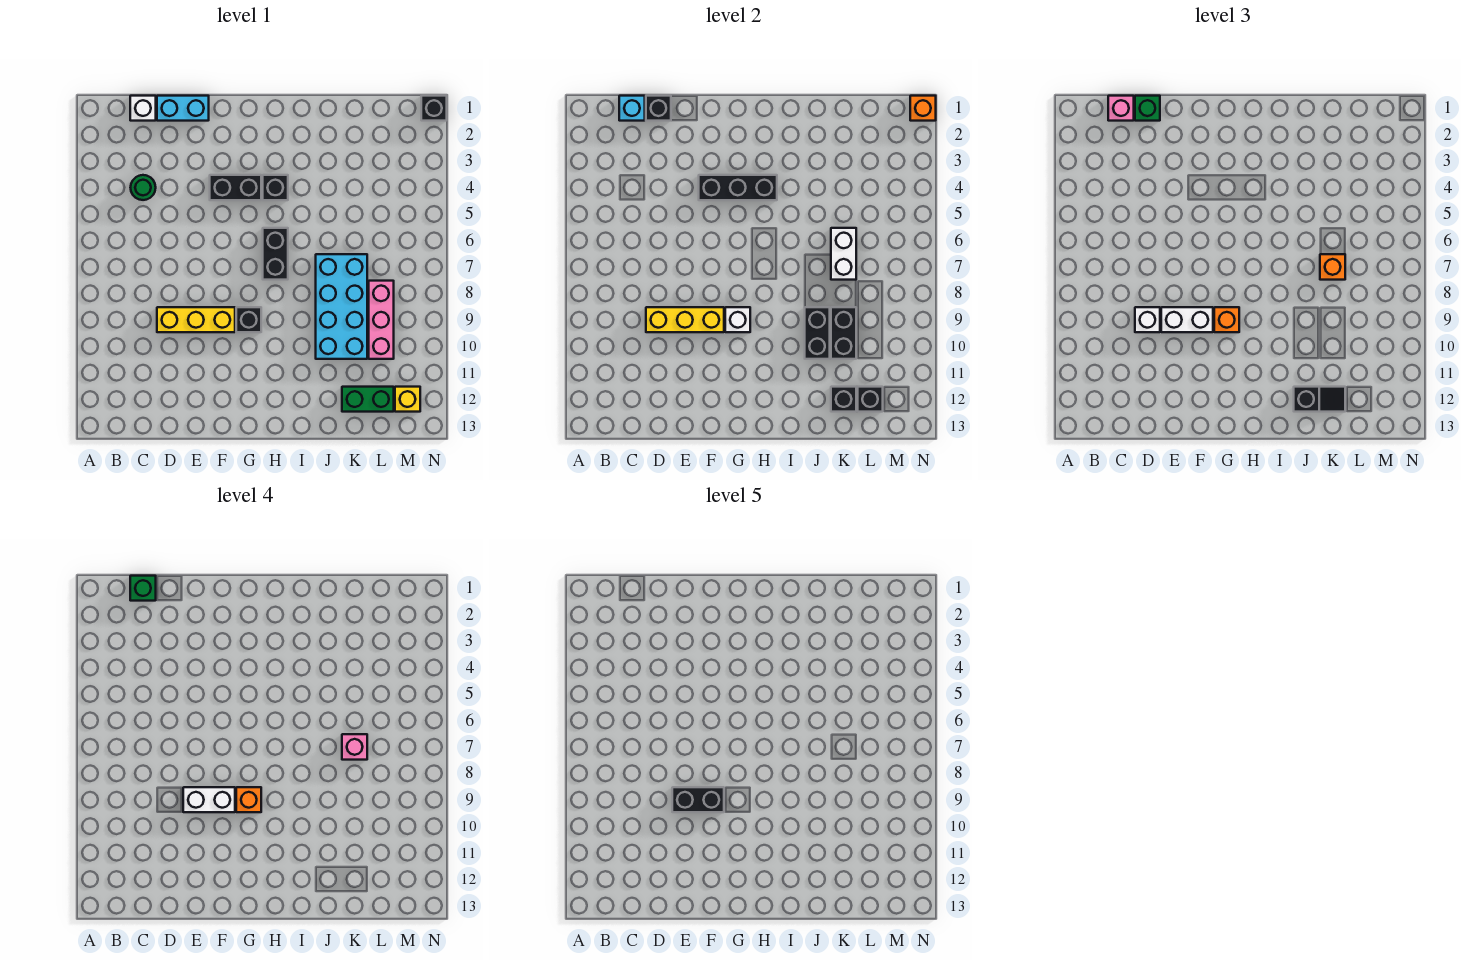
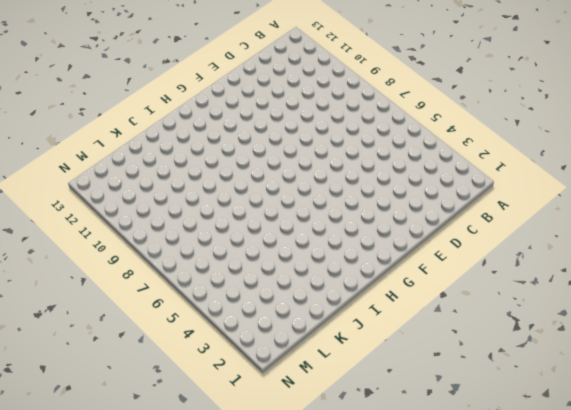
none -> white 1x1 brick [130,96,156,121]
none -> green 1x1 round brick [131,175,156,200]
none -> cyan 1x2 brick [157,96,209,121]
none -> yellow 1x3 brick [157,307,235,332]

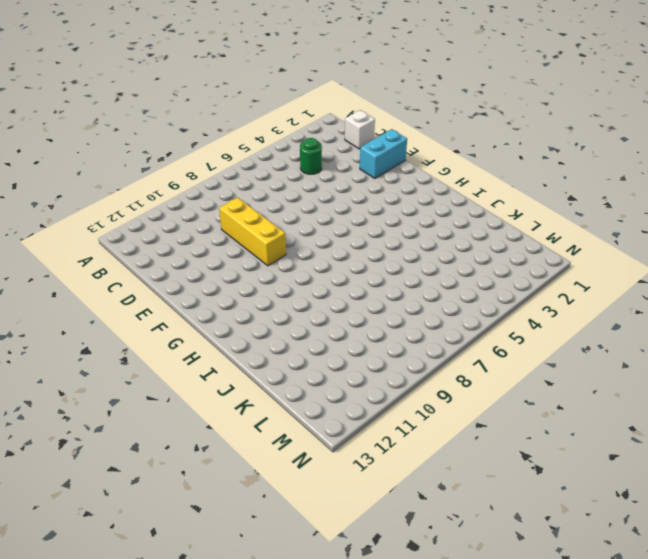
cyan 1x2 brick [360,129,407,179] -> cyan 1x2 brick turned to [157,96,209,121]
none -> black 1x2 brick [210,175,261,200]
none -> black 1x1 brick [236,307,261,332]
none -> black 1x1 brick [263,175,288,200]
none -> black 1x2 brick [263,228,288,280]

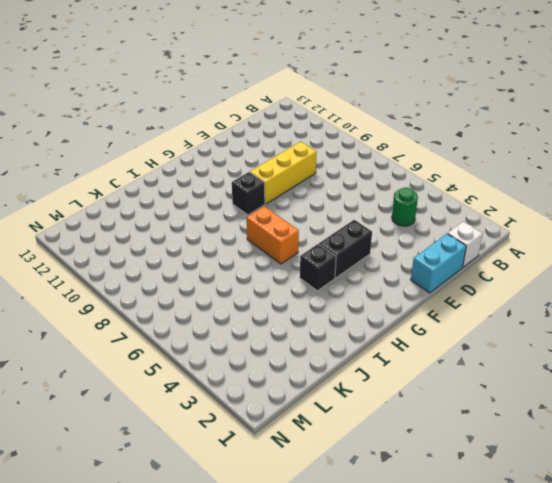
orange 1x2 brick [247,206,299,264] -> black 1x2 brick [263,228,288,280]
none -> cyan 2x4 brick [316,254,367,359]
none -> green 1x2 brick [342,387,394,412]
none -> pink 1x3 brick [369,281,394,359]
none -> yellow 1x1 brick [395,387,420,412]

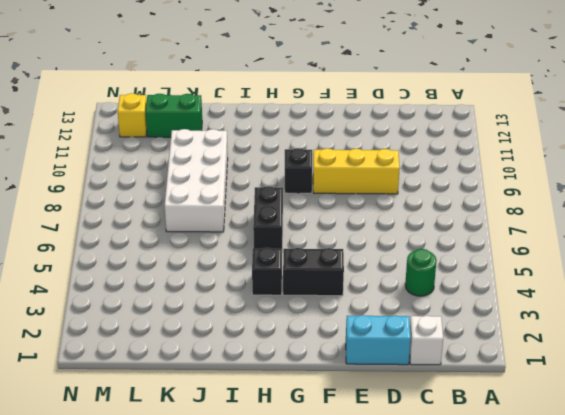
white 2x4 brick [165,129,228,232] -> cyan 2x4 brick [316,254,367,359]
none -> pink 1x3 brick [369,281,394,359]
none -> black 1x1 brick [421,96,447,121]
none -> cyan 1x1 brick [619,96,645,121]
none -> black 1x1 brick [646,96,671,121]

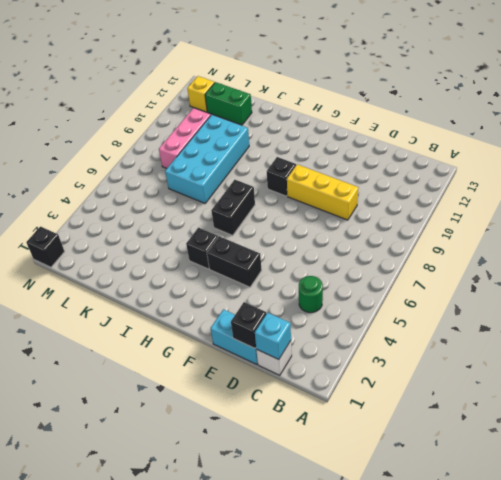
none -> yellow 1x3 brick [646,307,724,332]
none -> black 1x3 brick [699,175,777,200]
none -> white 1x1 brick [725,307,750,332]
none -> black 1x2 brick [805,307,830,359]

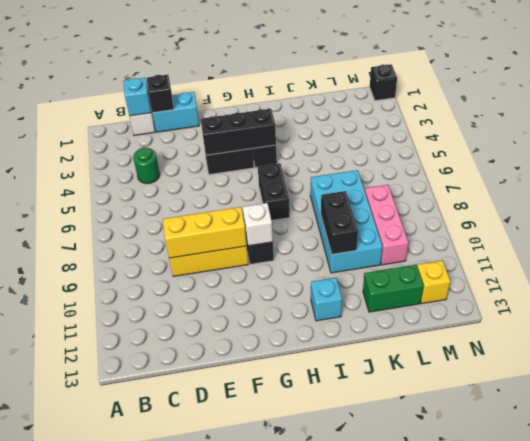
cyan 1x1 brick [311,278,342,321] -> none
none -> white 1x2 brick [831,228,856,280]
none -> black 1x2 brick [831,307,856,359]
none -> black 1x1 brick [831,387,856,412]
none -> black 1x1 brick [858,387,883,412]

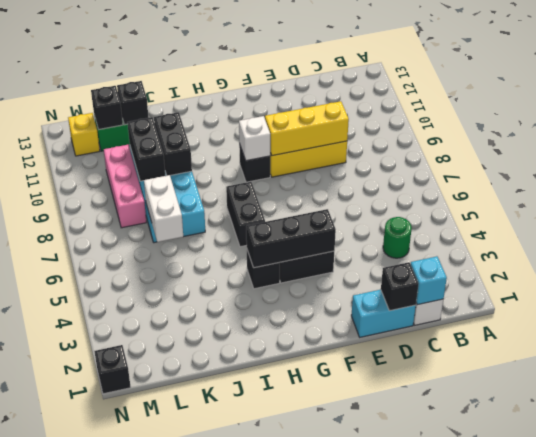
none -> orange 1x1 brick [910,96,936,121]
none -> pink 1x1 brick [1108,96,1134,121]
none -> green 1x1 brick [1135,96,1160,121]
none -> white 1x1 brick [1135,307,1160,332]

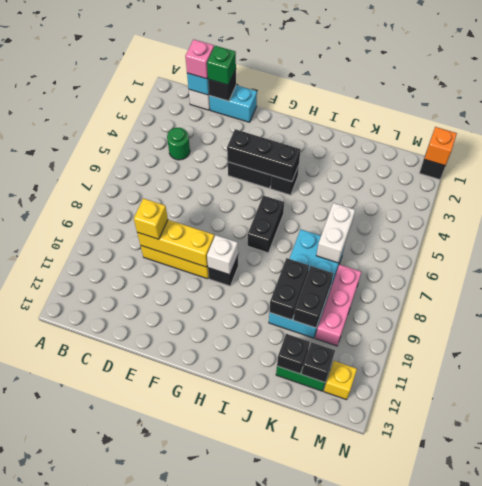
yellow 1x1 brick [134,198,168,239] -> white 1x1 brick [1135,307,1160,332]
none -> white 1x2 brick [1161,307,1213,332]
none -> orange 1x1 brick [1214,307,1239,332]
none -> black 1x2 slope [1294,387,1345,412]
none -> orange 1x1 brick [1320,254,1345,280]

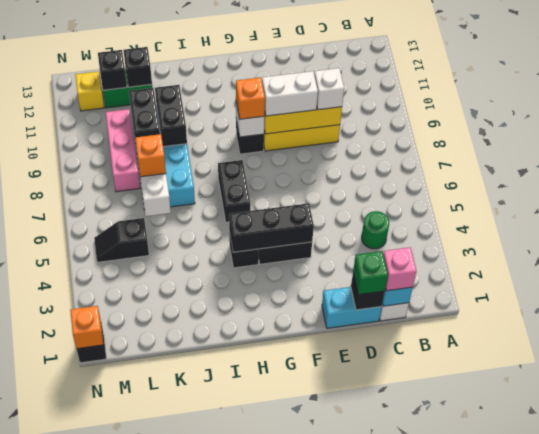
black 1x2 slope [94,218,149,262] -> black 1x2 slope moved to [1294,387,1345,412]
none -> green 1x1 brick [130,576,156,601]
none -> white 1x2 brick [183,787,235,812]
none -> orange 1x1 brick [236,787,261,812]
none -> pink 1x1 brick [342,734,367,760]

